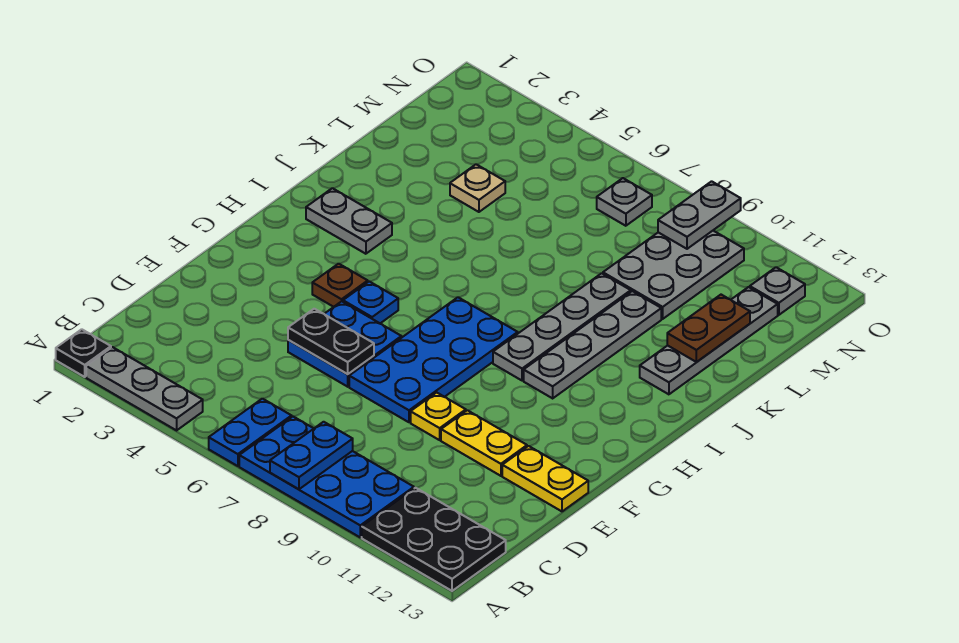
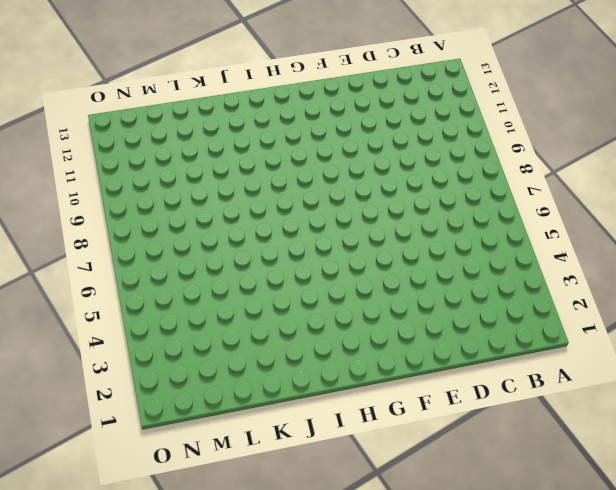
none -> black 1x1 plate [56,329,111,377]
none -> grey 1x3 plate [86,347,203,430]
none -> blue 1x2 plate [209,399,292,466]

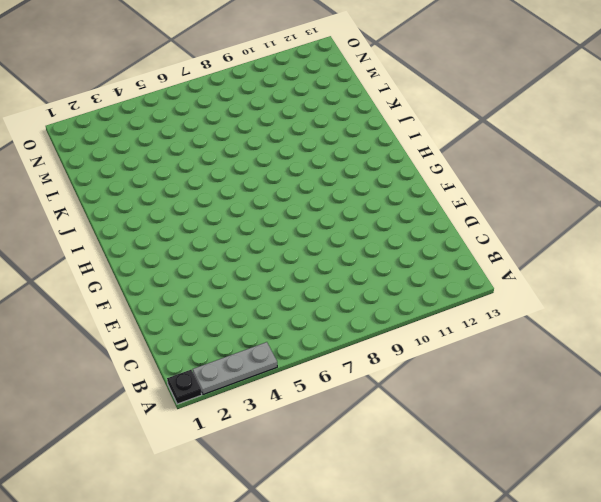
none -> blue 1x2 plate [209,399,292,466]
none -> blue 2x4 plate [239,416,414,537]
none -> black 2x3 plate [362,488,506,591]

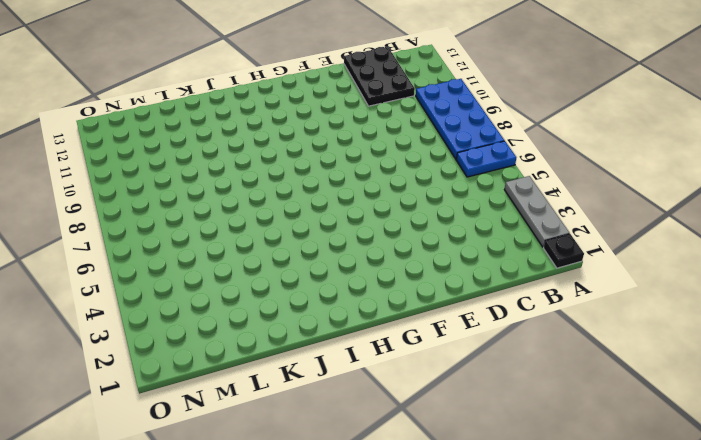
black 2x3 plate [344,47,415,106] -> black 2x3 plate moved to [362,488,506,591]
none -> blue 2x2 plate [288,301,401,387]
none -> blue 2x4 plate [349,297,518,422]
none -> yellow 1x1 plate [411,393,466,440]

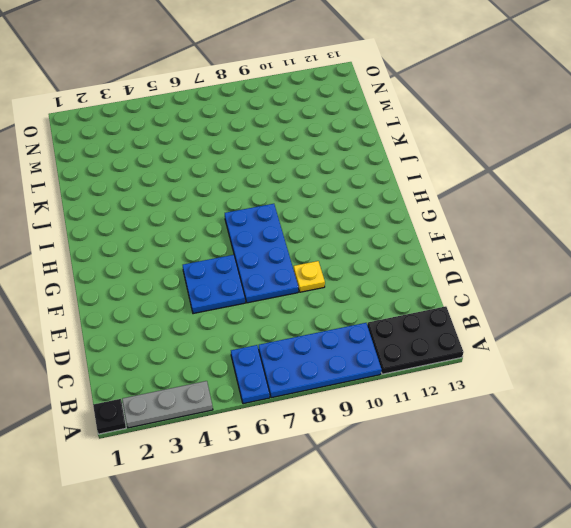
none -> yellow 1x2 plate [441,410,527,476]
none -> yellow 1x2 plate [502,446,588,511]
none -> brown 1x1 plate [312,264,368,307]

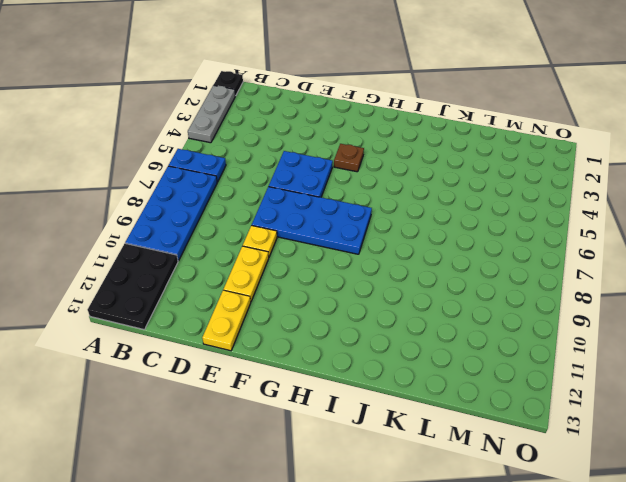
none -> blue 1x1 plate [343,281,398,323]
none -> grey 1x4 plate [493,273,631,381]
none -> grey 1x4 plate [524,291,661,398]

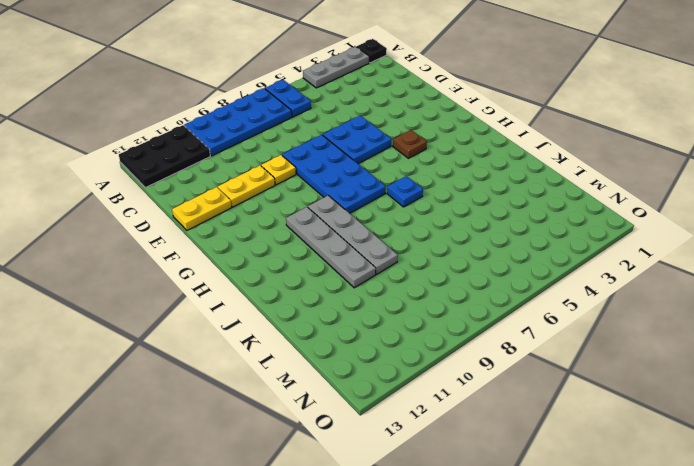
blue 1x1 plate [387,176,423,207] -> blue 1x1 plate moved to [343,281,398,323]
none -> grey 1x2 plate [306,188,392,254]
none -> grey 1x4 plate [640,287,778,394]
none -> tan 1x1 plate [450,164,505,212]

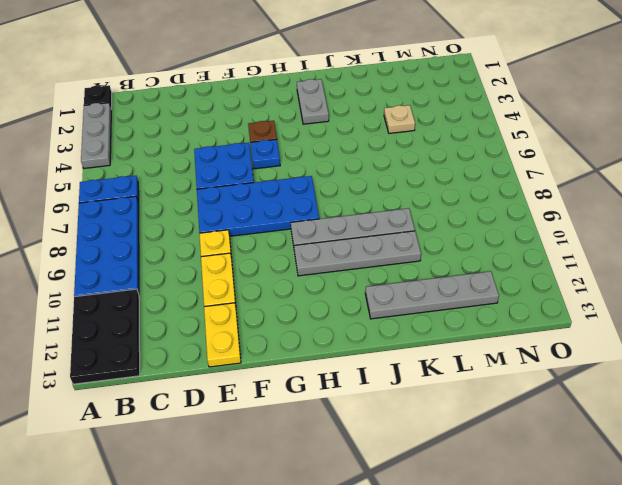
none -> grey 2x3 plate [603,231,744,319]
none -> grey 1x1 plate [597,178,652,226]
none -> grey 1x1 plate [750,267,805,315]

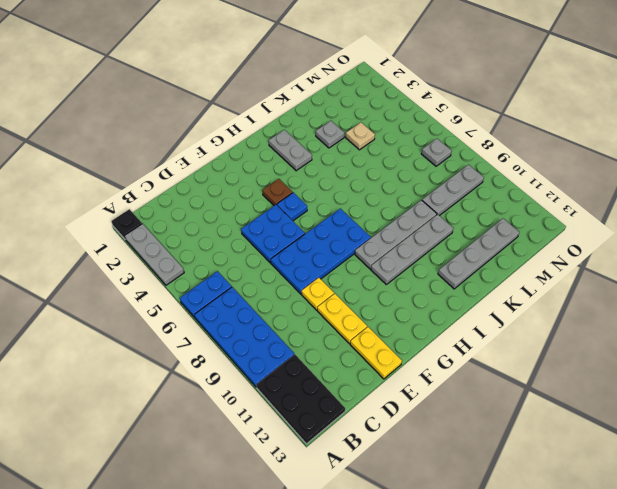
grey 1x1 plate [316,121,344,148] -> grey 1x1 plate moved to [750,267,805,315]
grey 1x3 plate [422,165,484,216] -> grey 2x3 plate [603,231,744,319]
none -> blue 1x2 plate [270,422,353,489]
none -> black 1x2 plate [288,309,374,374]
none -> brown 1x2 plate [667,295,750,362]

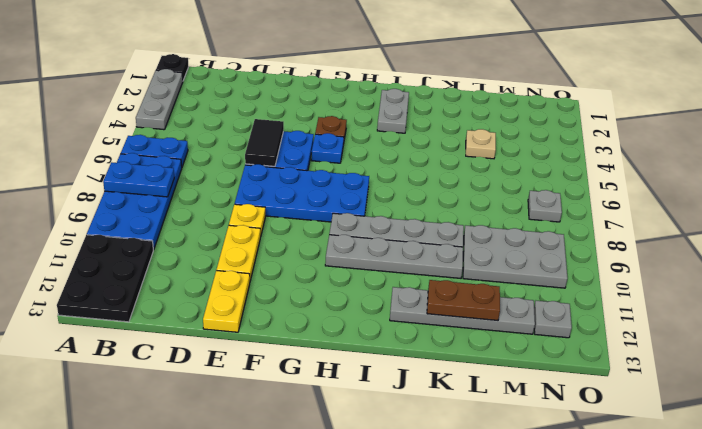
black 1x2 tile [245,119,284,166] -> black 1x2 plate [288,309,374,374]
none -> grey 1x2 plate [658,181,741,249]

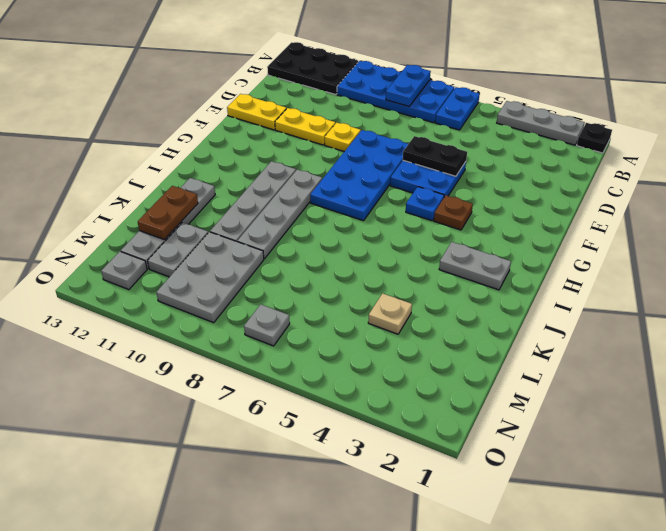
grey 1x2 plate [148,222,208,277] -> grey 1x2 plate moved to [658,181,741,249]

